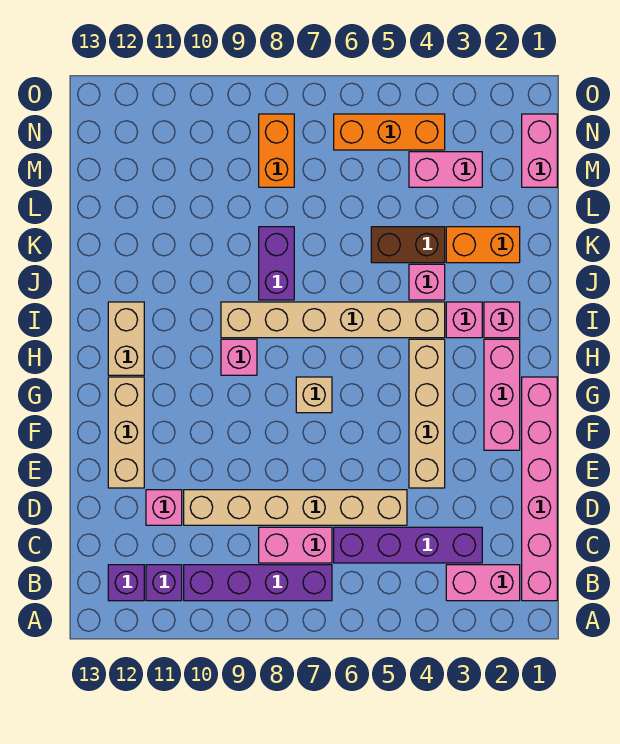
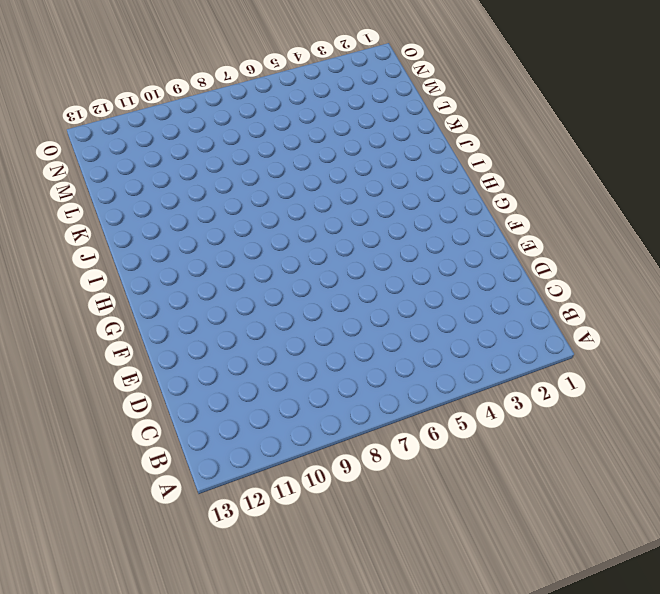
none -> pink 1x6 brick [522,377,557,601]
none -> pink 1x2 brick [446,565,520,601]
none -> purple 1x4 brick [184,565,332,601]

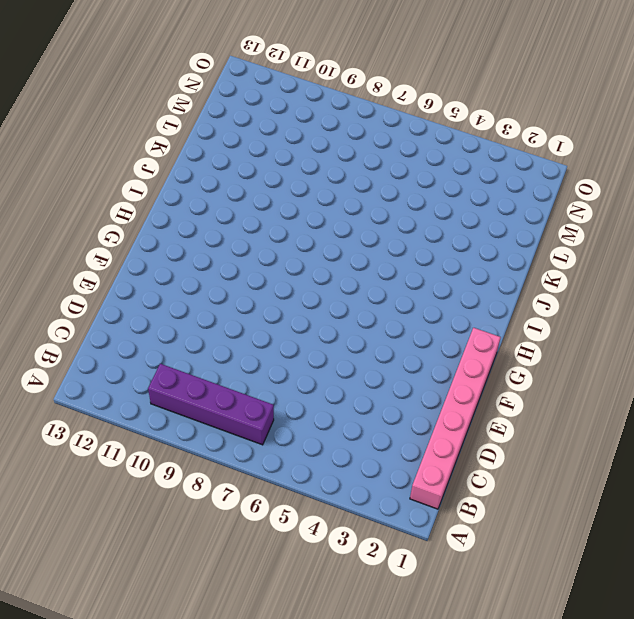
none -> pink 1x2 brick [446,565,520,601]
none -> purple 1x1 brick [146,565,182,601]
none -> purple 1x1 brick [108,565,144,601]

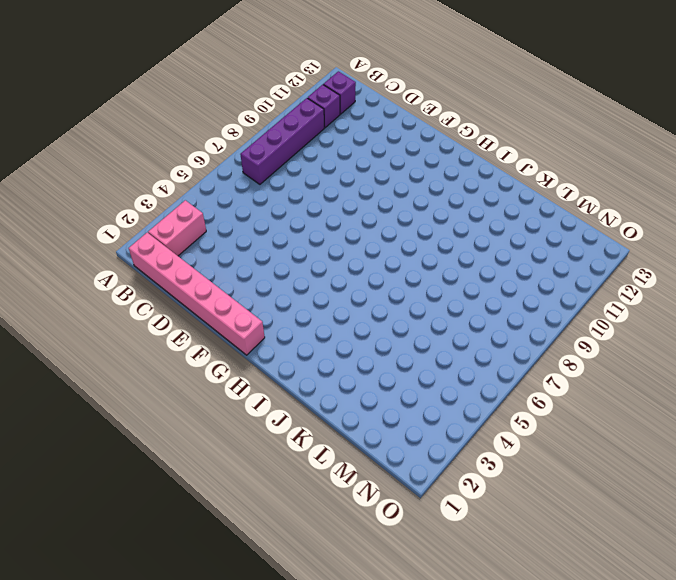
none -> purple 1x4 brick [334,527,482,563]
none -> pink 1x2 brick [259,527,332,563]
none -> tan 1x6 brick [184,490,407,525]

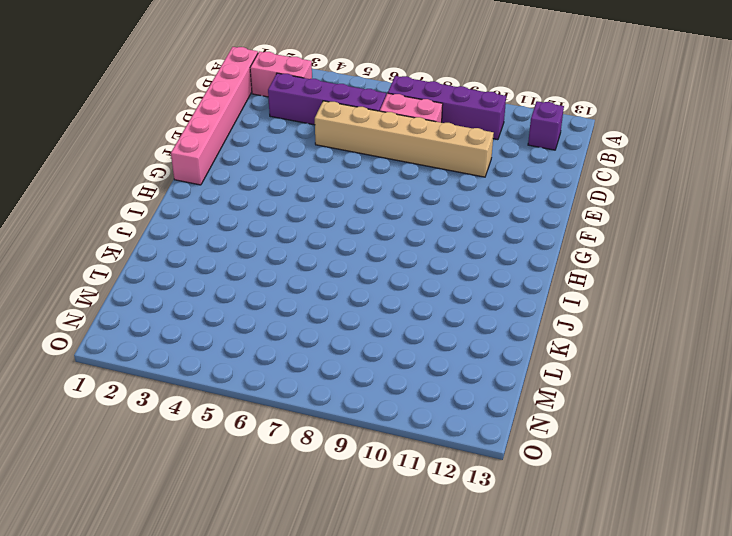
none -> purple 1x1 brick [146,565,182,601]
none -> pink 1x1 brick [146,490,182,525]
none -> tan 1x4 brick [409,339,445,488]

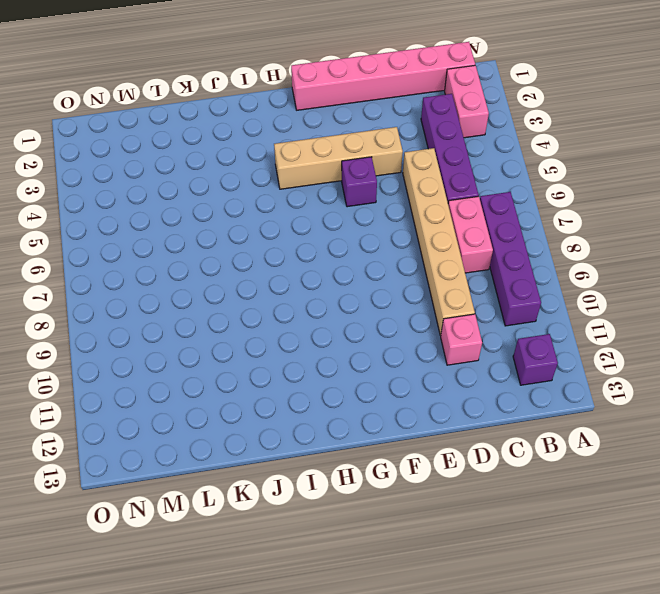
purple 1x1 brick [342,157,377,207] -> purple 1x1 brick moved to [146,565,182,601]
none -> tan 1x3 brick [108,377,144,488]
none -> pink 1x3 brick [484,339,520,450]
none -> tan 1x1 brick [296,377,332,413]

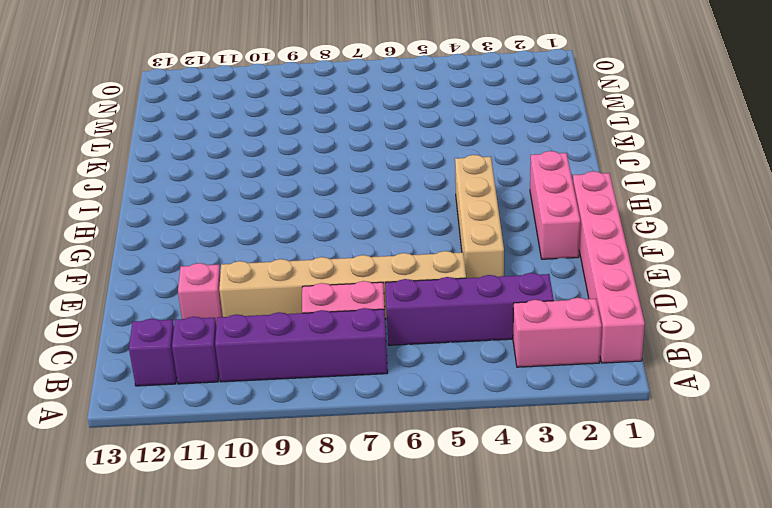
none -> tan 1x3 brick [108,377,144,488]
none -> tan 1x1 brick [296,377,332,413]
none -> pink 1x1 brick [221,339,257,375]

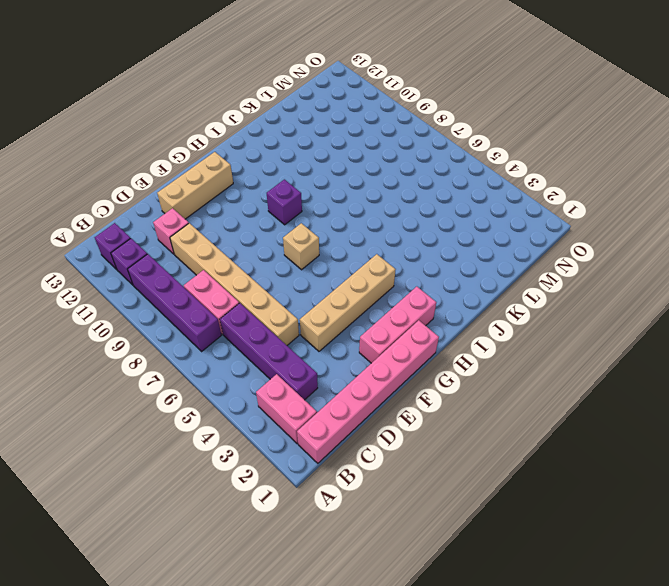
purple 1x1 brick [267,179,302,225] -> pink 1x1 brick [221,339,257,375]
none -> tan 1x2 brick [108,302,144,375]
none -> pink 1x1 brick [484,302,520,338]
none -> pink 1x1 brick [446,302,482,338]

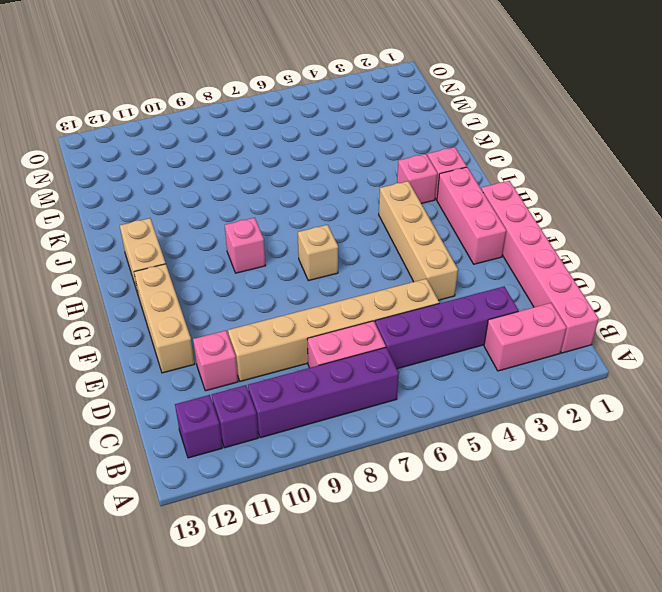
none -> tan 1x6 brick [221,302,445,338]
none -> pink 1x1 brick [409,264,445,300]
none -> purple 1x2 brick [259,227,294,300]

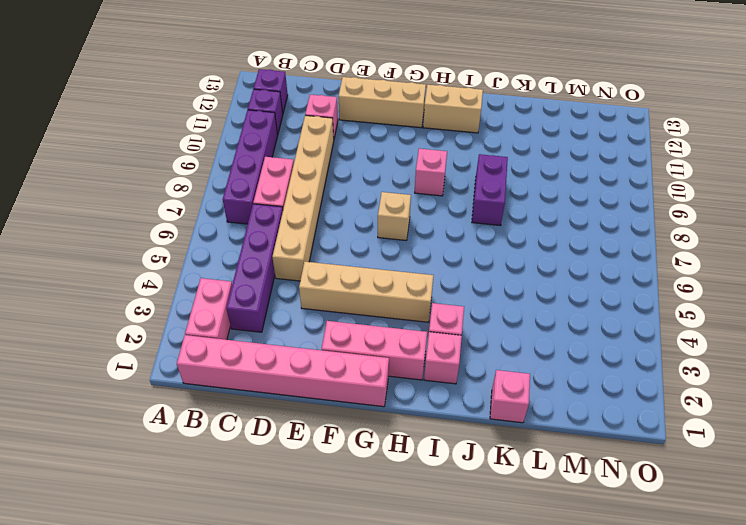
purple 1x2 brick [472,154,508,226] -> purple 1x2 brick turned to [259,227,294,300]
pink 1x1 brick [490,370,530,423] -> pink 1x1 brick moved to [409,264,445,300]
none -> tan 1x6 brick [221,302,445,338]
none -> orange 1x2 brick [446,227,520,263]
none -> brown 1x2 brick [371,227,445,263]

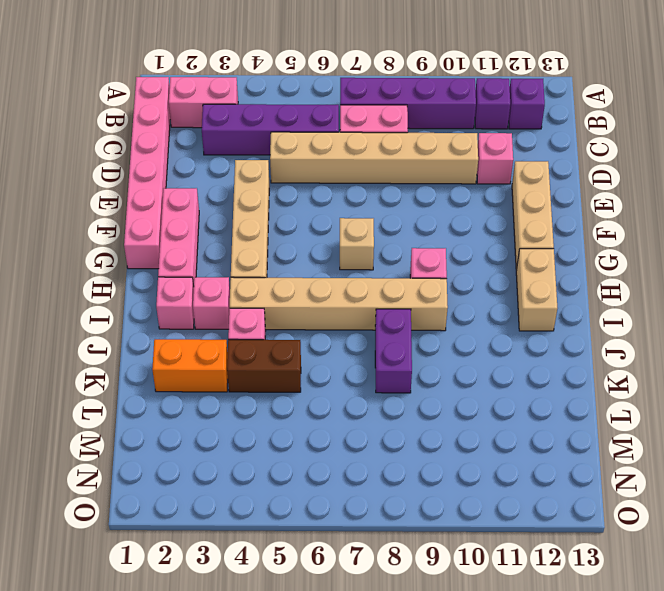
none -> pink 1x2 brick [522,114,557,187]
none -> pink 1x2 brick [409,152,482,187]
none -> orange 1x2 brick [259,114,294,187]

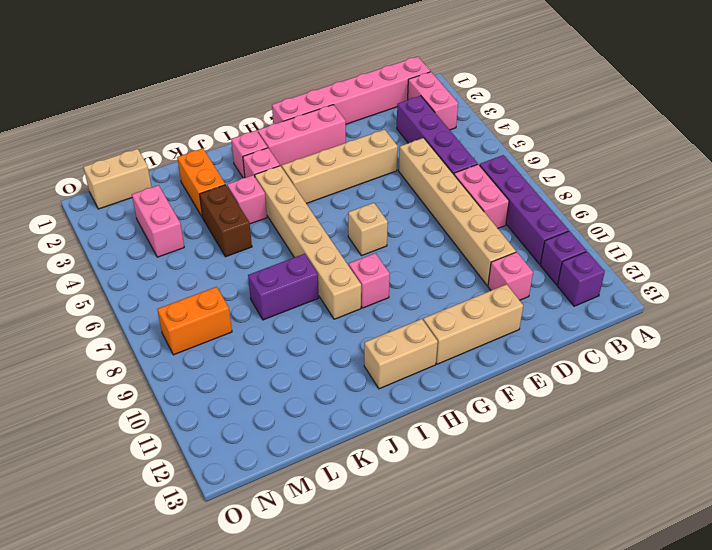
tan 1x2 brick [84,149,152,209] -> pink 1x2 brick [522,114,557,187]
none -> orange 1x3 brick [334,114,445,150]

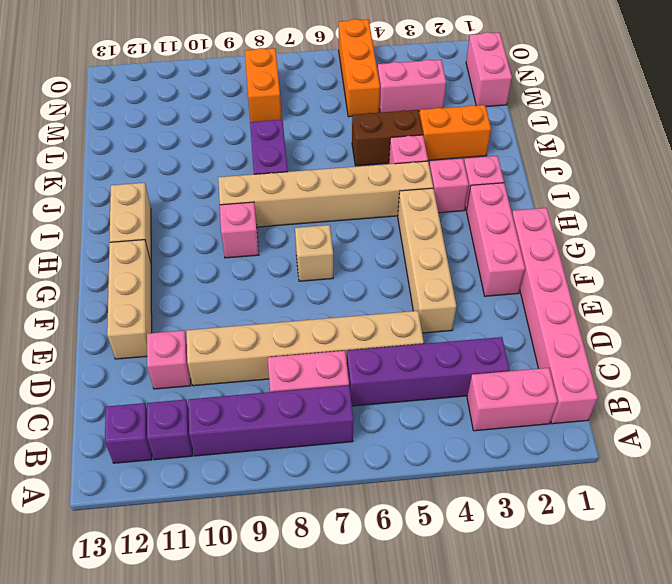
orange 1x3 brick [339,19,380,117] -> orange 1x3 brick turned to [334,114,445,150]

